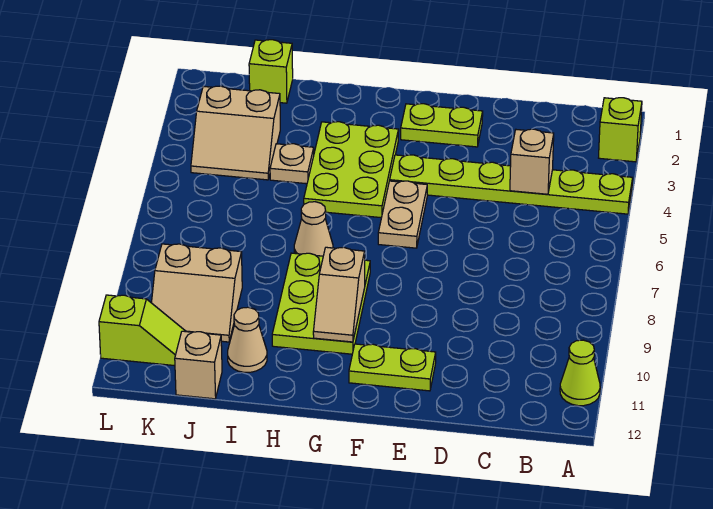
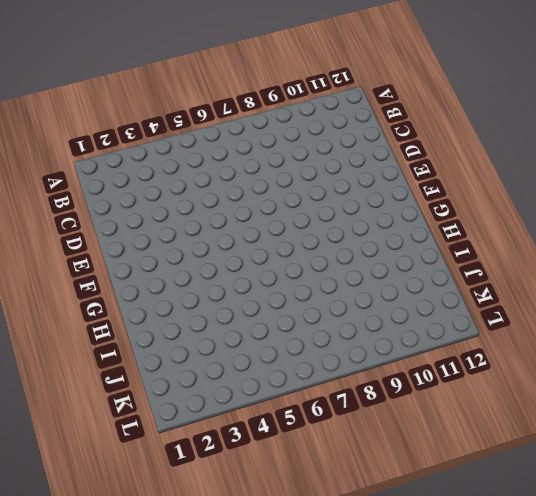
none -> lime 1x1 brick [599,98,642,162]
none -> lime 1x6 plate [390,155,633,214]
none -> lime 1x1 cone [560,340,600,406]

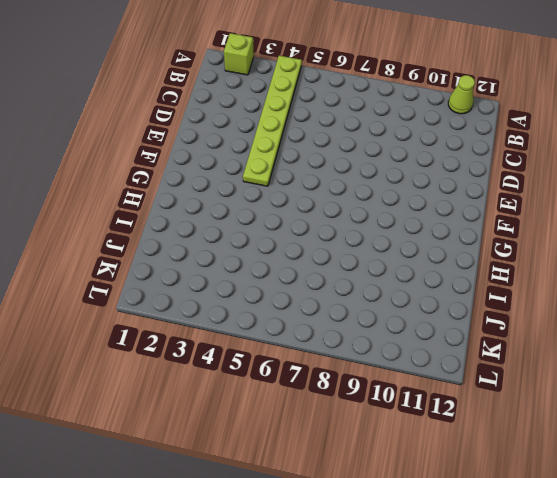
none -> lime 1x2 plate [401,104,483,147]
none -> lime 1x2 plate [349,344,436,391]
none -> tan 1x2 plate [378,181,427,248]

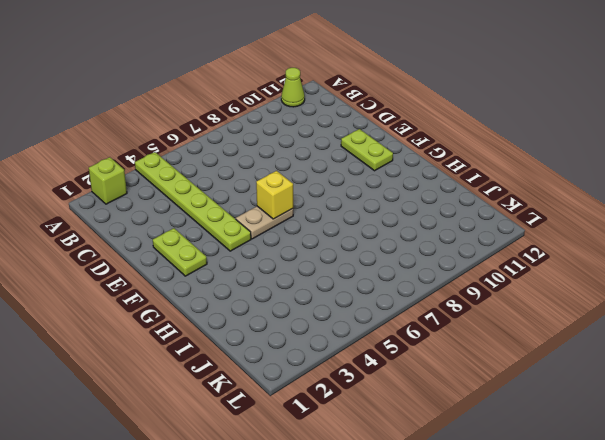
yellow 1x1 brick [256,171,293,219] -> none
none -> lime 2x3 plate [304,122,399,218]
none -> lime 2x3 plate [272,253,370,354]
none -> tan 1x1 cone [294,202,333,256]

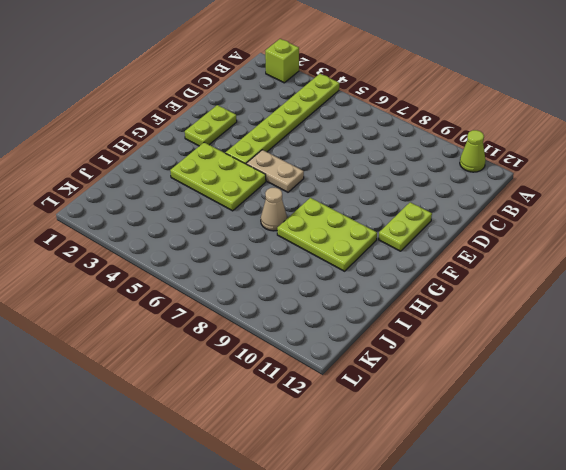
none -> tan 1x1 plate [270,144,314,184]
none -> tan 1x1 cone [228,307,267,372]
none -> lime 1x1 brick [249,40,293,103]

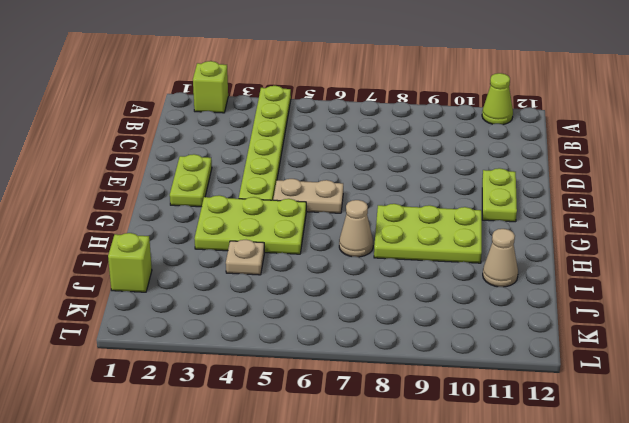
none -> tan 2x2 slope [191,86,280,180]
none -> tan 2x2 slope [152,244,242,342]
none -> tan 1x1 brick [175,331,222,399]

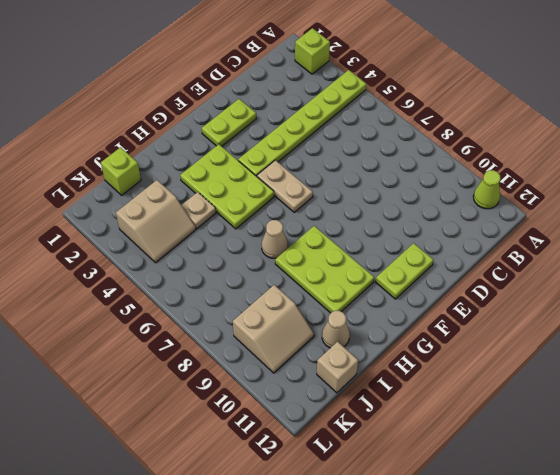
none -> lime 1x2 slope [99,295,186,366]
none -> tan 1x1 brick [510,129,554,194]
none -> tan 1x2 slope [313,247,365,342]

